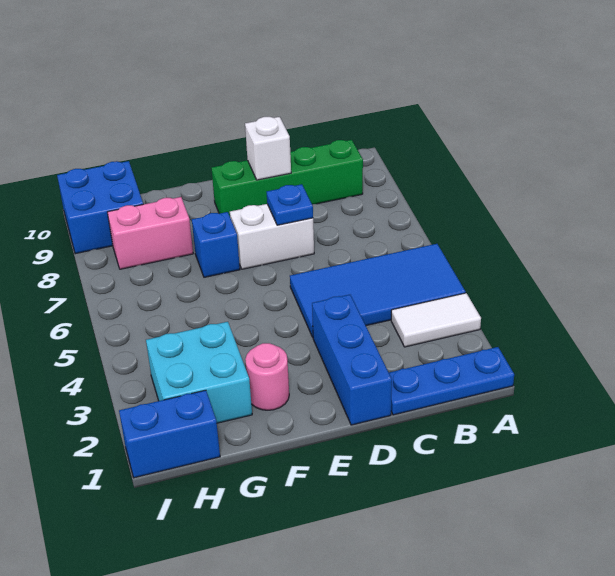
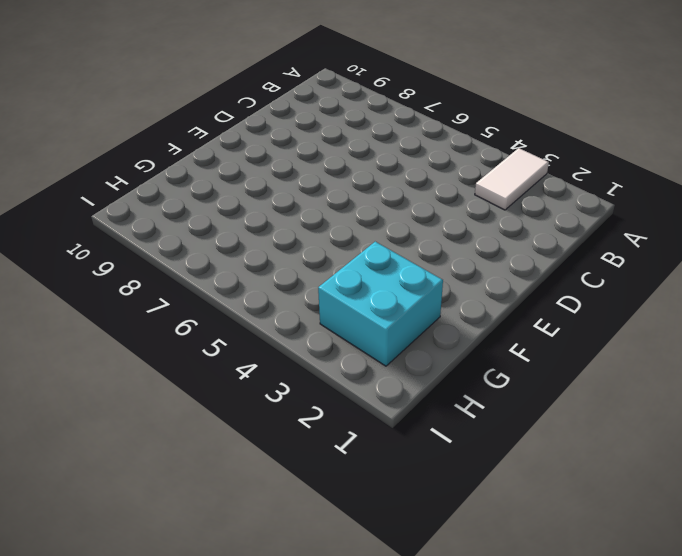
none -> blue 1x3 plate [389,347,514,415]
none -> blue 2x4 tile [290,244,466,337]
none -> green 1x4 brick [212,140,363,216]

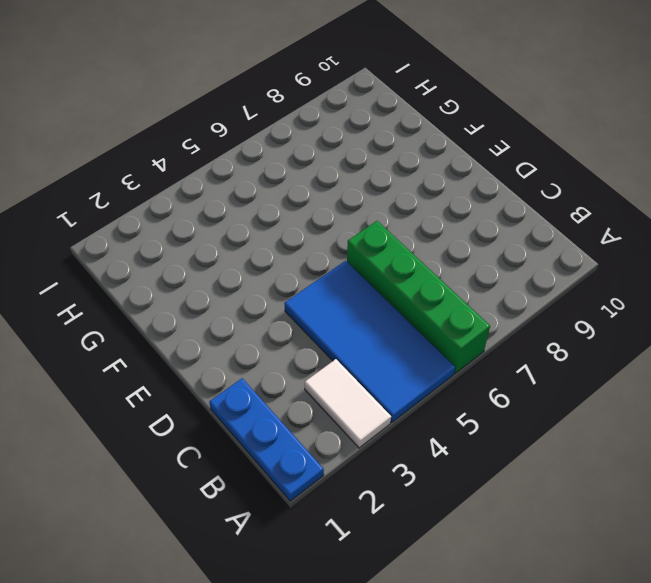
green 1x4 brick [347,221,490,374] -> green 1x4 brick moved to [212,140,363,216]
none -> blue 1x3 brick [312,295,392,425]
none -> white 1x2 brick [230,204,314,269]
none -> pink 1x1 round brick [245,343,289,410]

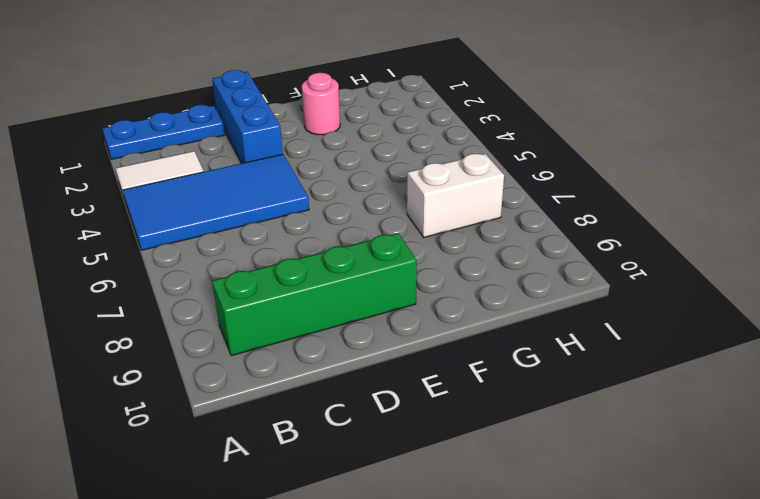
white 1x2 brick [407,154,504,237] -> white 1x2 brick moved to [230,204,314,269]
none -> blue 1x1 brick [192,212,240,277]
none -> cyan 2x2 brick [146,322,252,423]
none -> pink 1x2 brick [107,197,193,269]

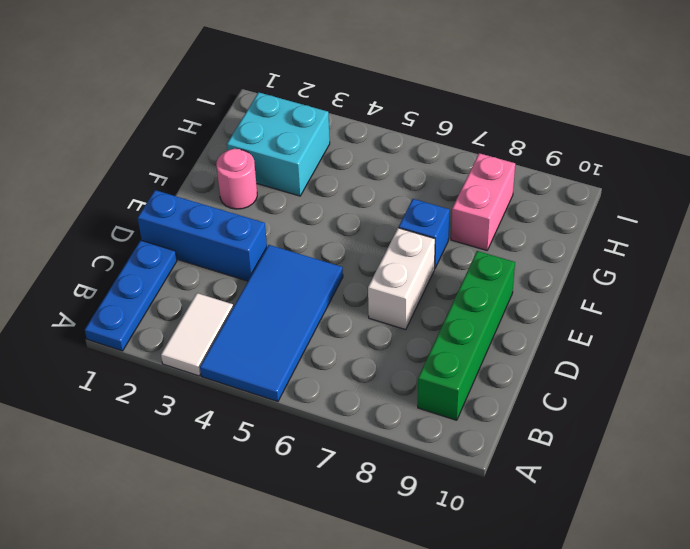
none -> blue 1x2 brick [119,390,220,478]
none -> blue 2x2 brick [57,161,143,254]
none -> blue 1x1 plate [267,184,313,225]

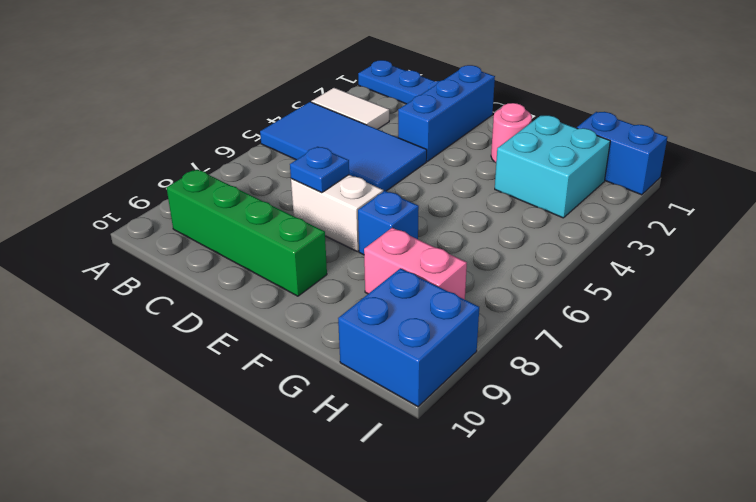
none -> white 1x1 brick [245,117,291,180]

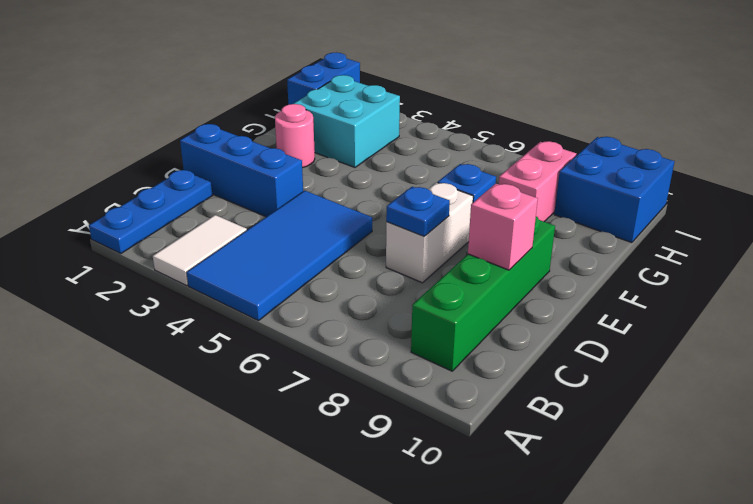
pink 1x1 brick [468,184,538,270] -> white 1x1 brick [245,117,291,180]

